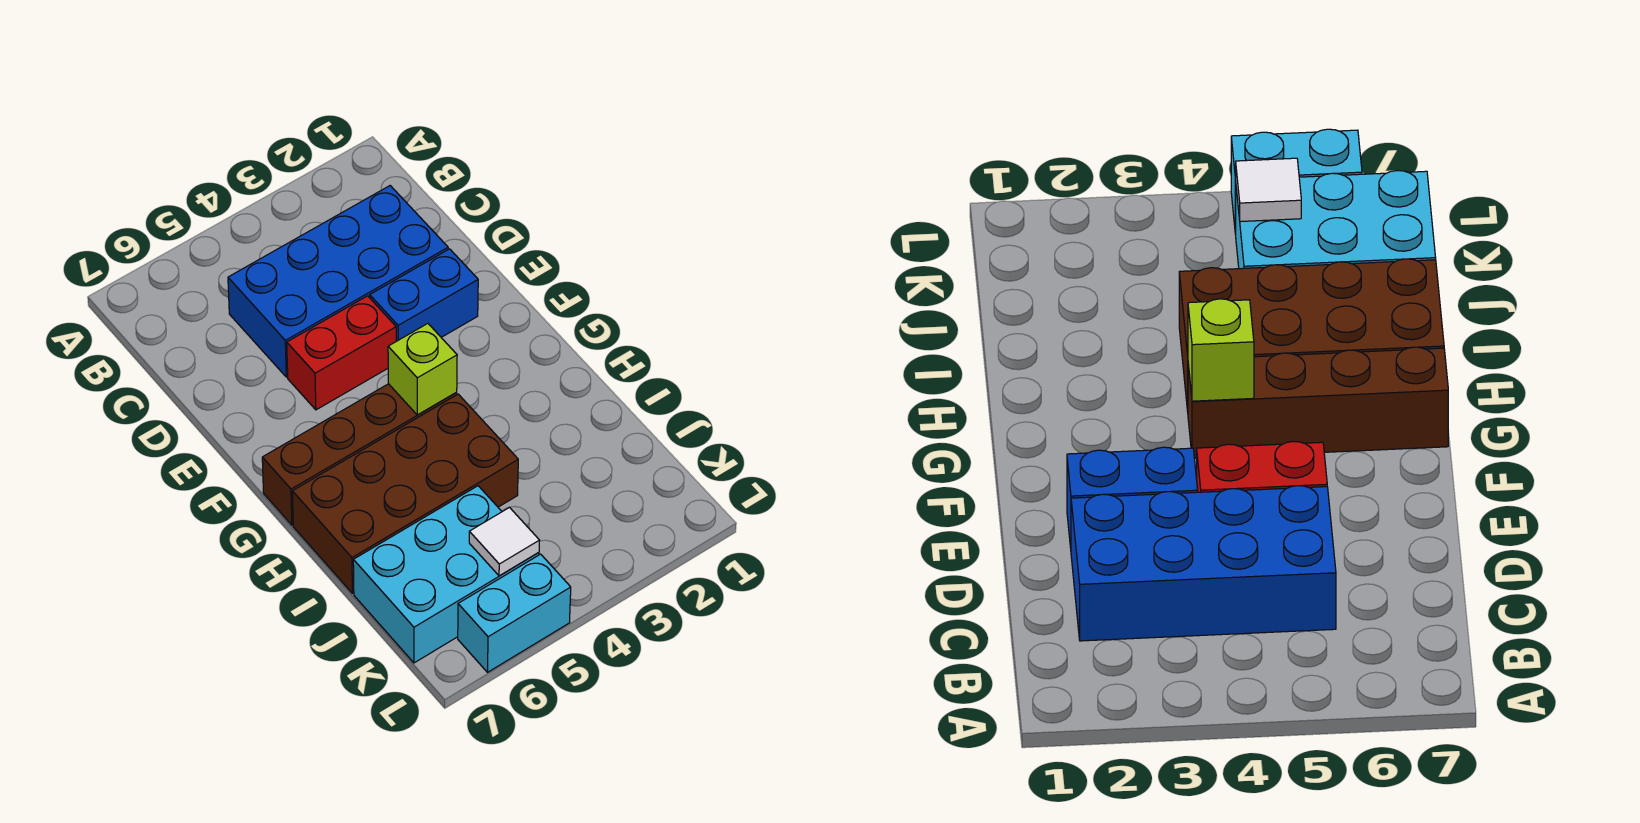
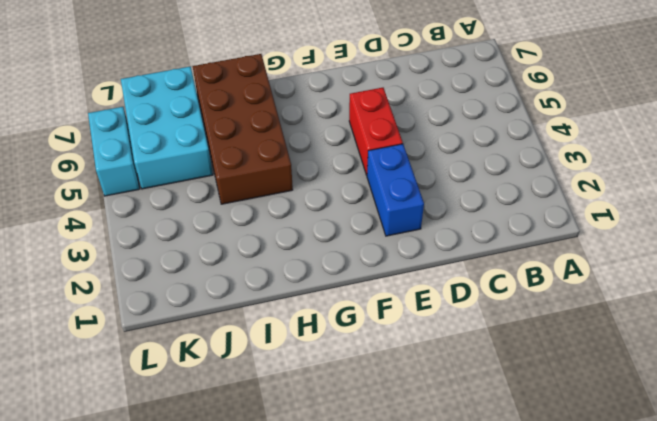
none -> blue 2x4 brick [228,186,448,377]
none -> brown 1x4 brick [262,384,457,525]

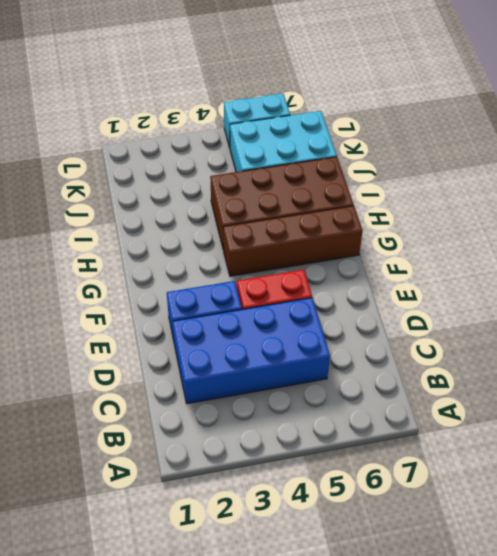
none -> lime 1x1 brick [388,324,457,415]
none -> white 1x1 tile [469,508,540,576]

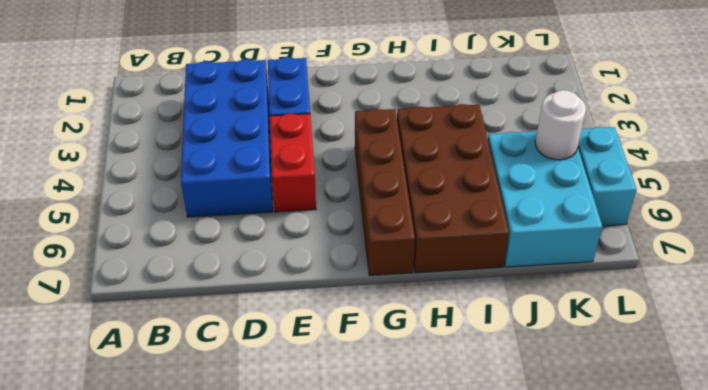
white 1x1 round brick [535,90,586,160] -> white 1x1 tile [469,508,540,576]
none -> lime 1x1 brick [388,324,457,415]

